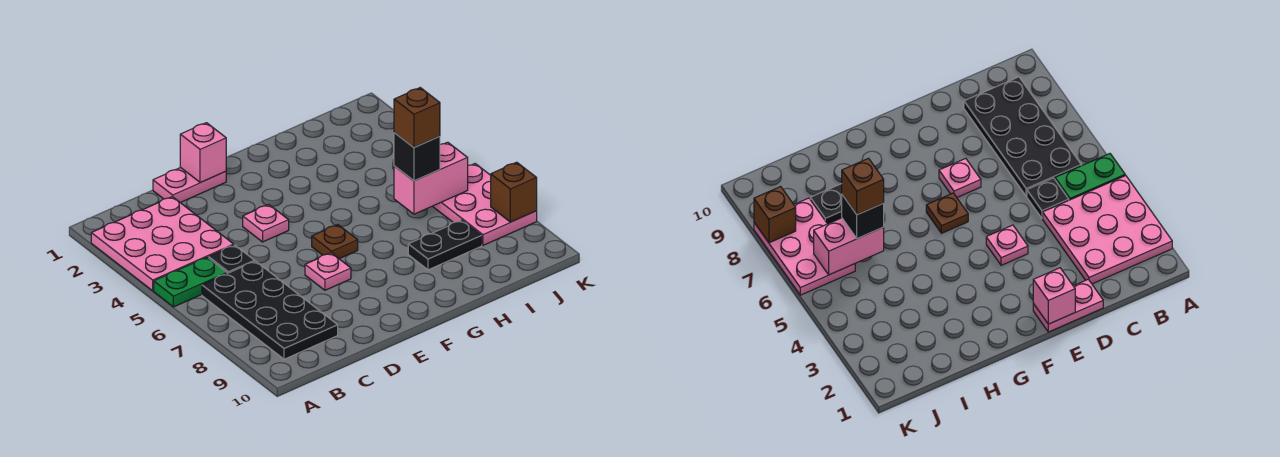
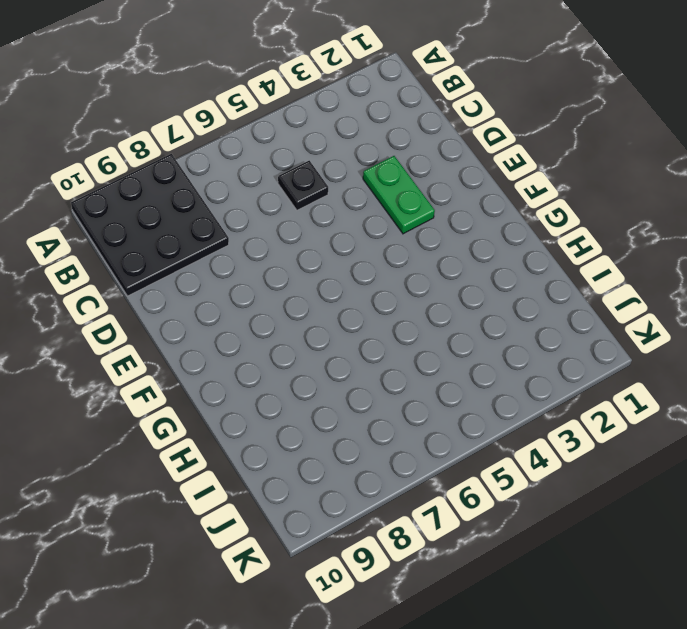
black 3x3 plate [71,154,229,296] -> black 2x4 plate [202,261,338,359]
green 1x2 plate [363,156,435,234] -> green 1x2 plate moved to [154,257,227,307]
none -> pink 3x3 plate [91,197,234,291]
none -> pink 1x2 plate [153,168,226,203]
none -> pink 1x1 plate [243,205,289,242]

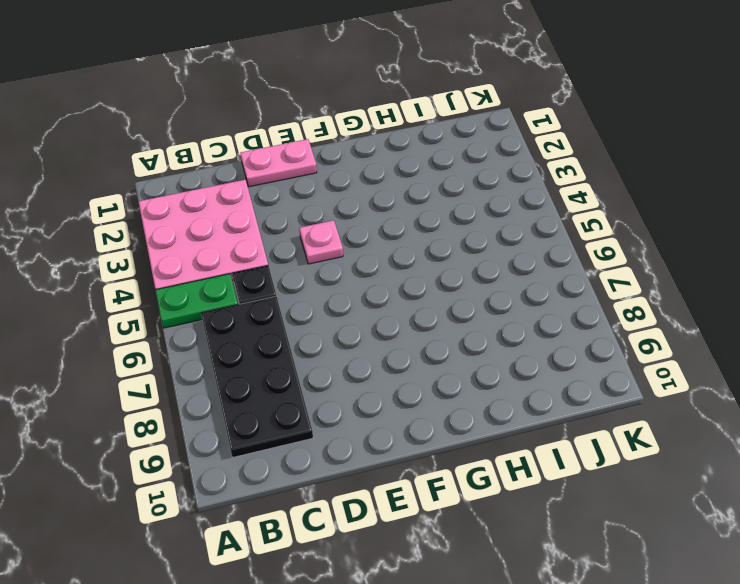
none -> pink 1x1 plate [305,253,351,290]
none -> brown 1x1 plate [312,225,358,259]
none -> black 1x2 plate [408,220,482,270]

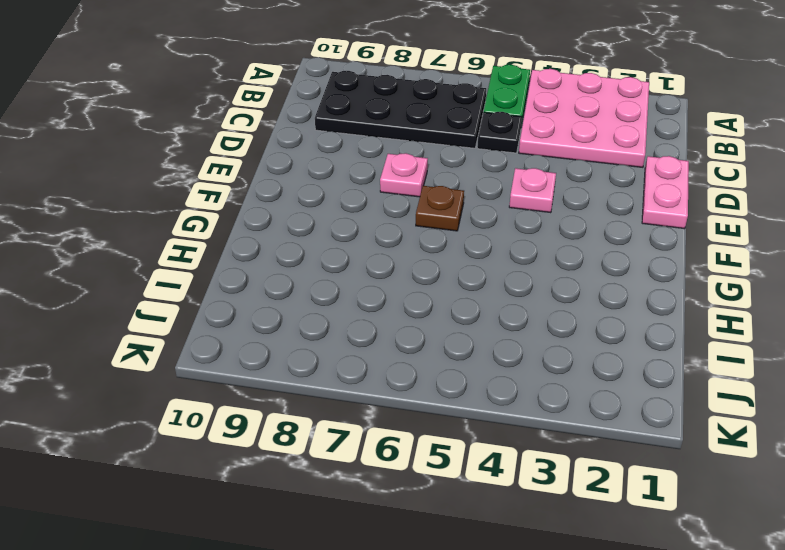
none -> black 1x2 plate [408,220,482,270]
none -> pink 2x3 plate [433,164,537,245]
none -> pink 1x1 brick [180,123,226,183]

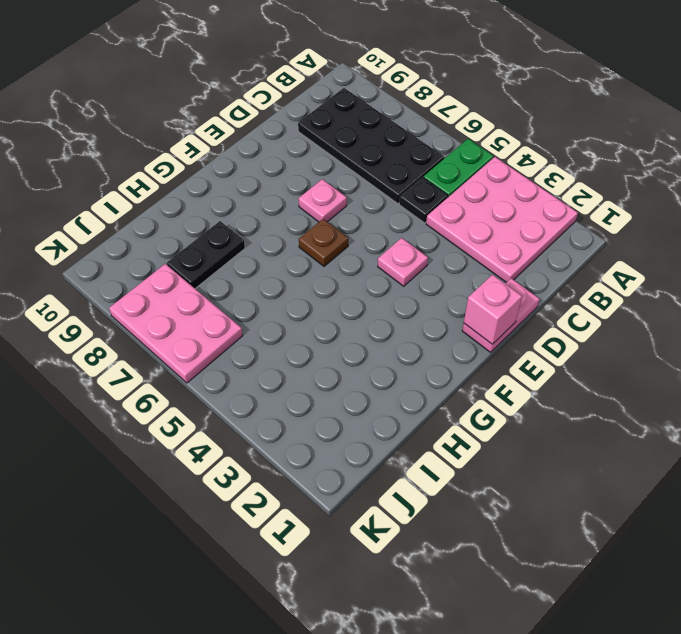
none -> pink 1x2 brick [394,142,468,214]
none -> brown 1x1 brick [491,162,537,222]
none -> black 1x1 brick [394,133,440,181]

